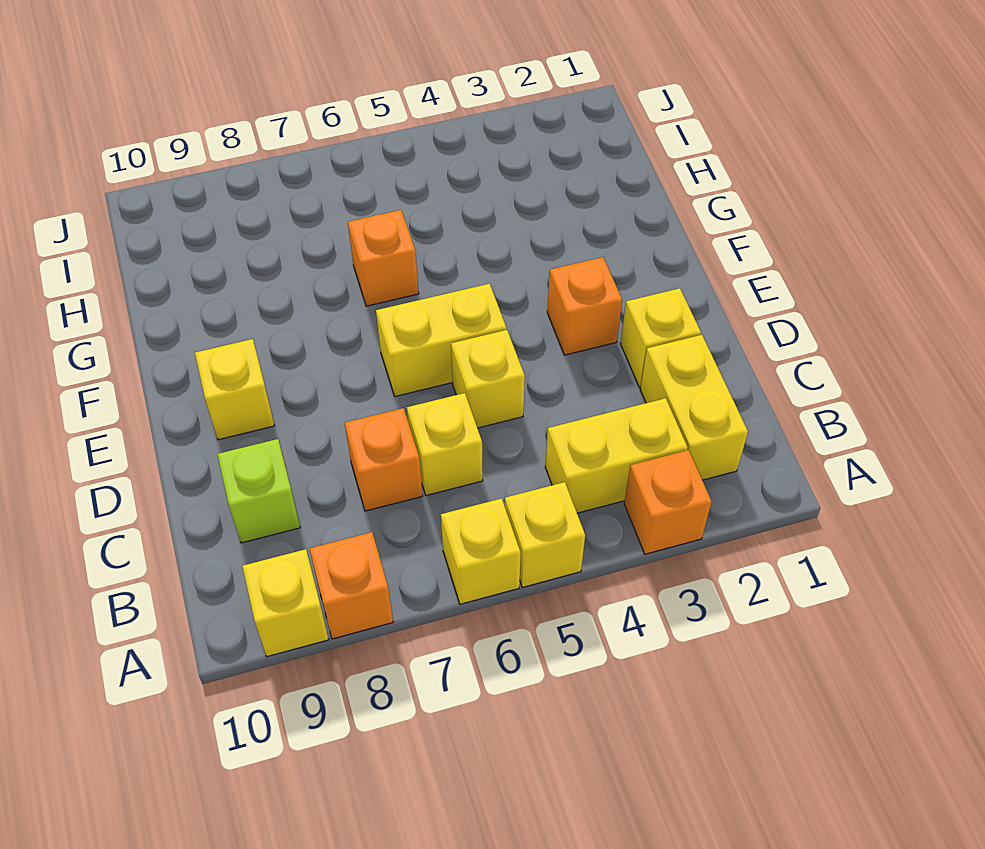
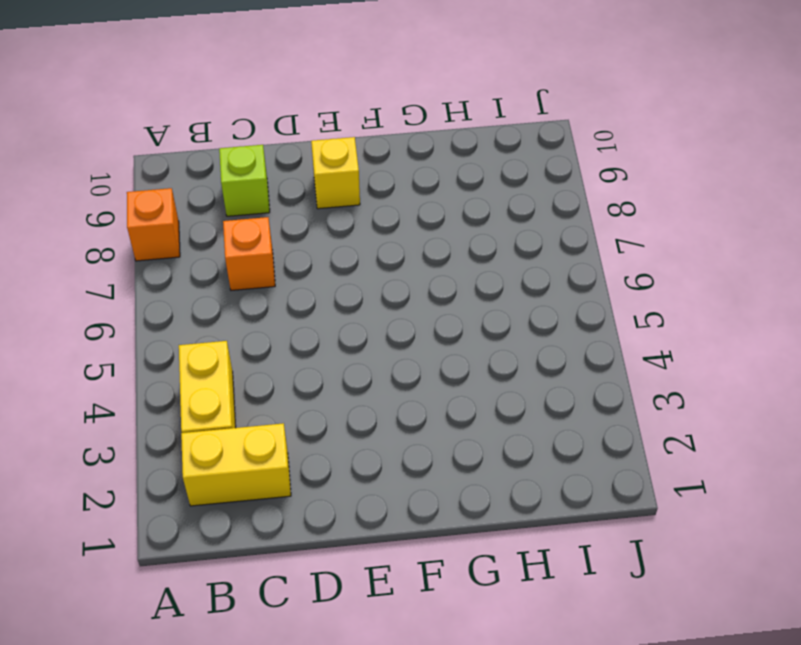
none -> orange 1x1 brick [624,450,712,554]
none -> yellow 1x1 brick [505,482,585,587]
none -> yellow 1x1 brick [441,498,521,604]

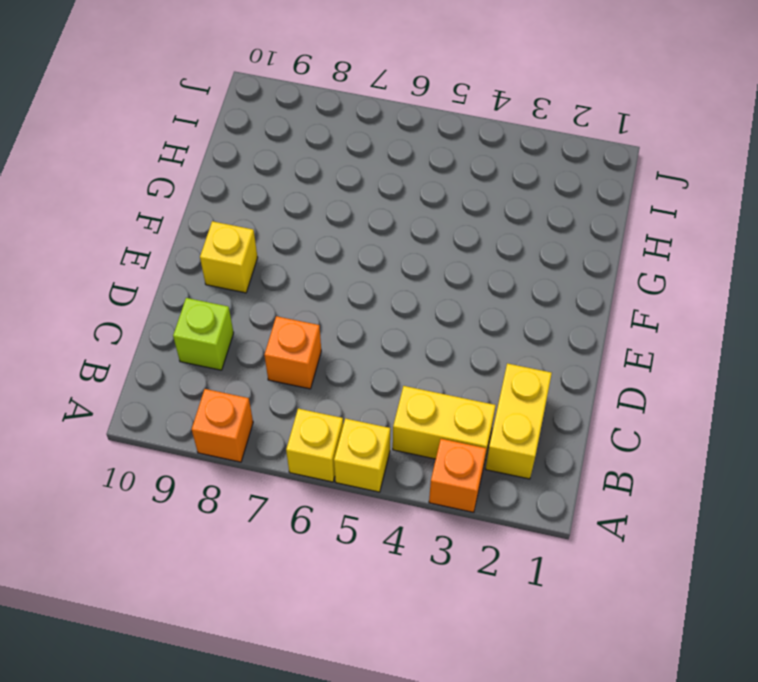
none -> yellow 1x1 brick [242,549,329,657]
none -> yellow 1x1 brick [407,393,483,495]
none -> yellow 1x1 brick [620,288,701,387]

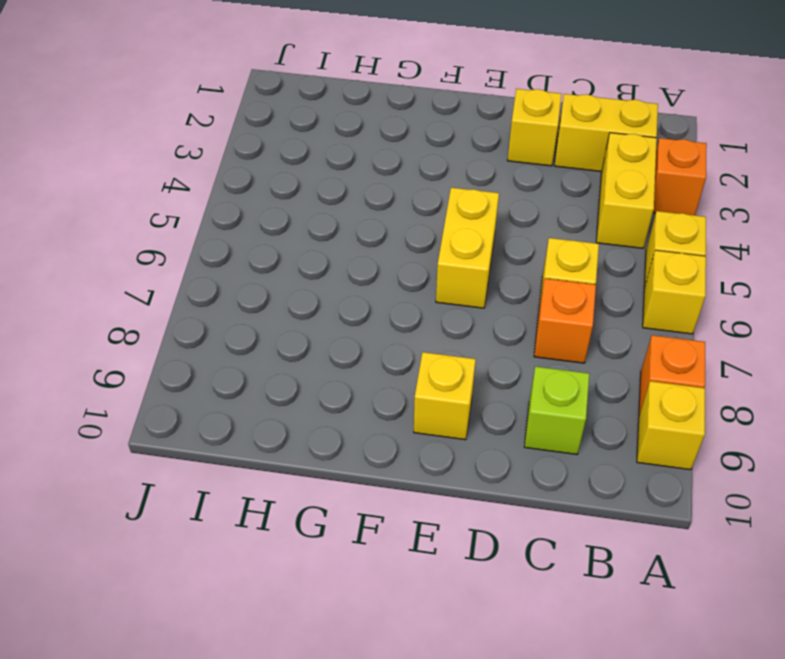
none -> yellow 1x1 brick [451,330,525,428]
none -> orange 1x1 brick [547,257,622,355]
none -> orange 1x1 brick [348,210,419,306]

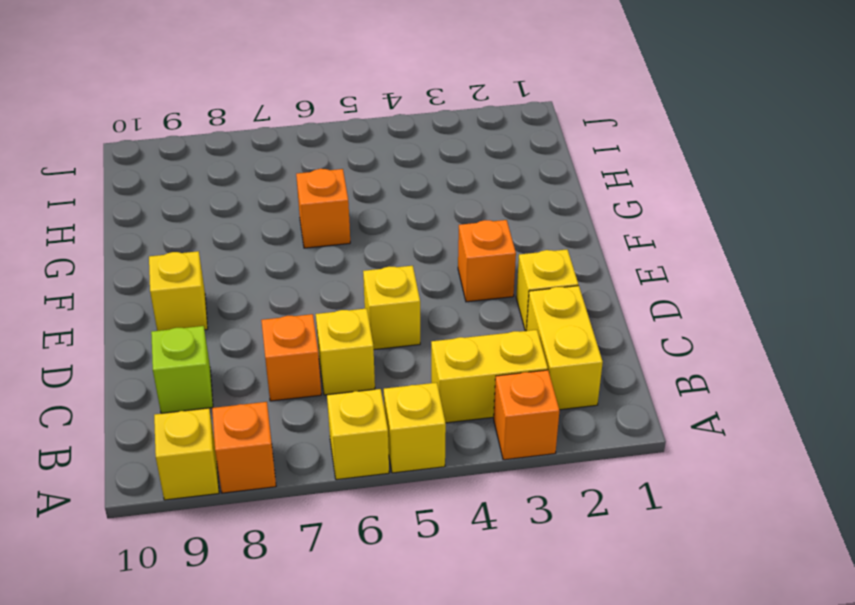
none -> yellow 1x2 brick [376,284,506,397]

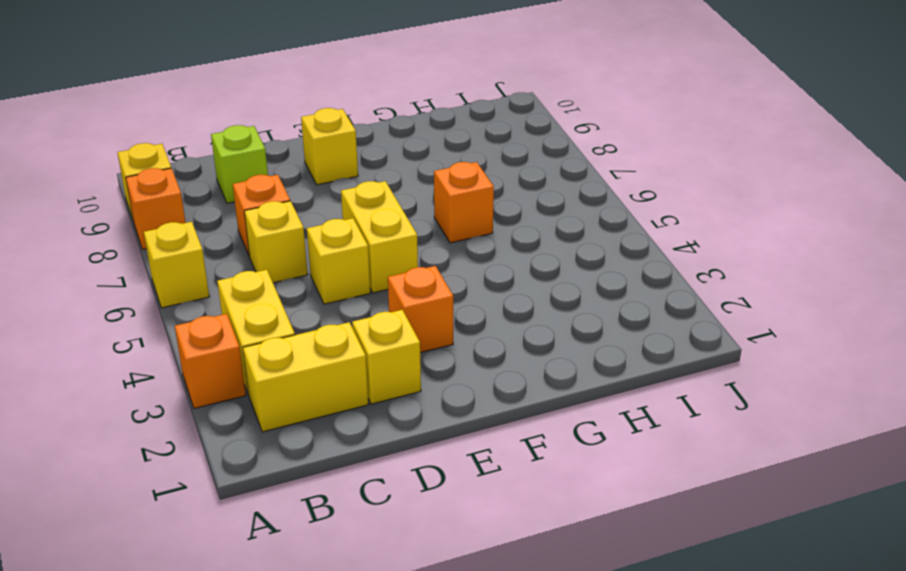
none -> yellow 1x1 brick [505,482,585,587]

